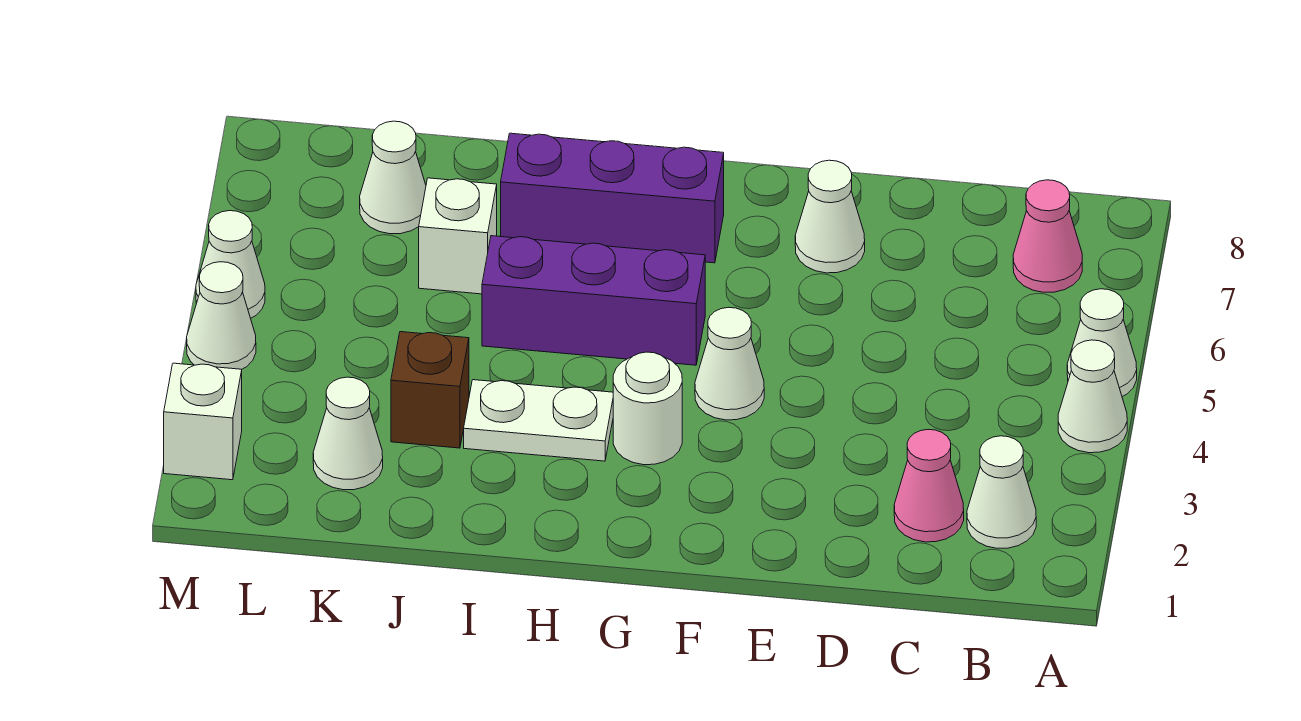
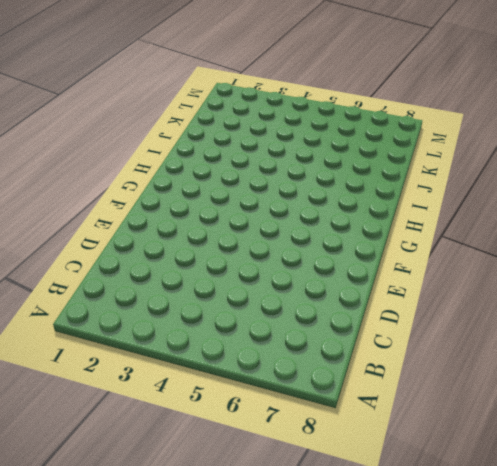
none -> white 1x1 cone [1058,340,1127,453]
none -> white 1x1 cone [1067,289,1137,397]
none -> white 1x1 cone [967,436,1036,548]

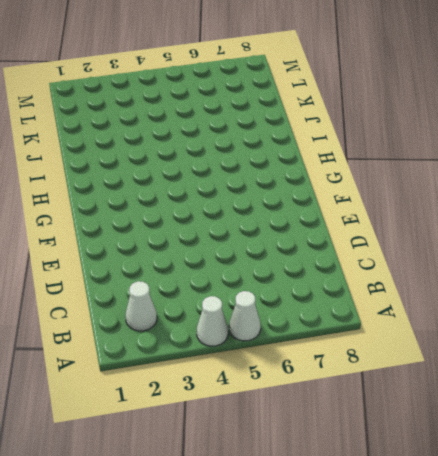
none -> pink 1x1 cone [1013,180,1082,292]
none -> pink 1x1 cone [894,429,964,542]
none -> white 1x1 cone [795,160,865,273]

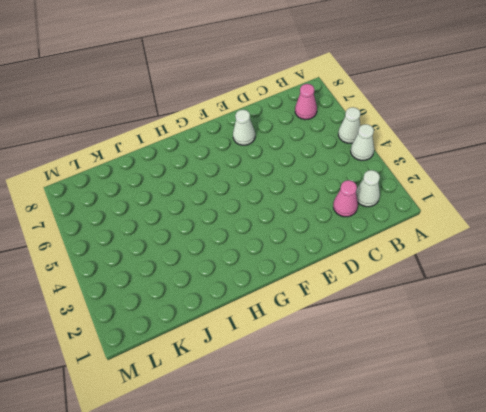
none -> white 1x1 cone [695,307,764,420]
none -> white 1x1 round brick [613,352,682,465]
none -> purple 1x3 brick [482,236,705,365]

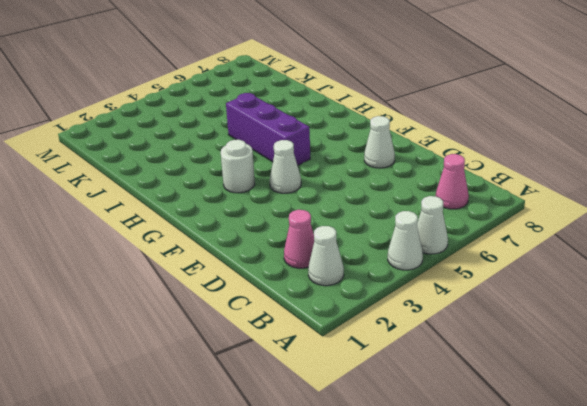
none -> purple 1x3 brick [501,133,724,263]
none -> white 1x2 plate [464,380,613,461]
none -> brown 1x1 brick [391,332,469,448]

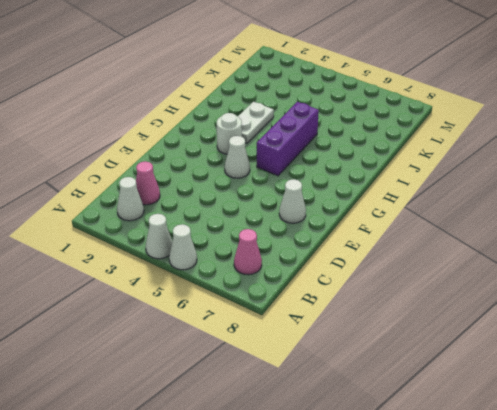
none -> purple 1x3 brick [501,133,724,263]
none -> brown 1x1 brick [391,332,469,448]
none -> white 1x1 brick [419,178,497,294]

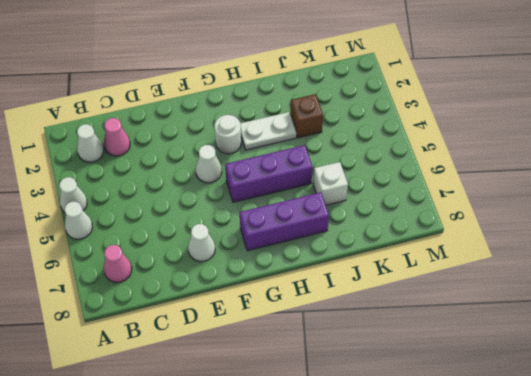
none -> white 1x1 cone [313,377,383,490]
none -> white 1x1 cone [360,121,426,234]
none -> white 1x1 brick [164,363,242,480]

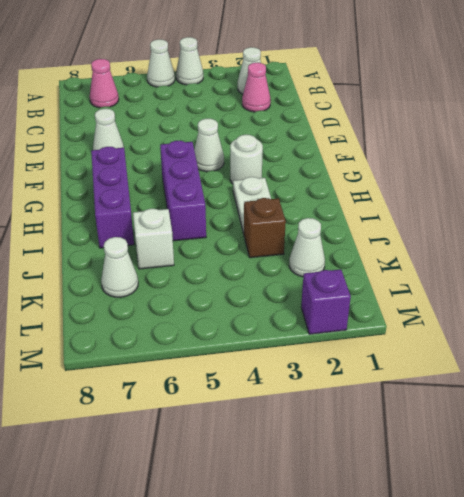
purple 1x1 brick [301,269,351,334] -> white 1x1 brick [164,363,242,480]
none -> white 1x1 cone [187,262,256,369]
none -> white 1x1 cone [196,211,265,318]

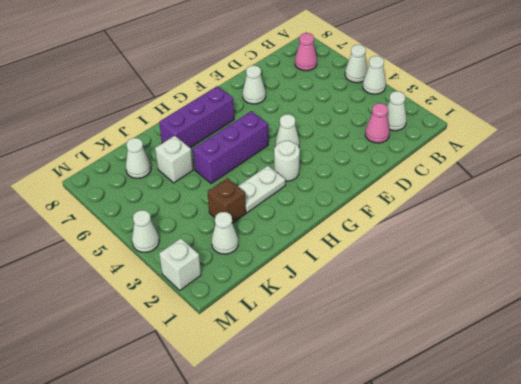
none -> white 1x1 cone [196,211,265,318]

